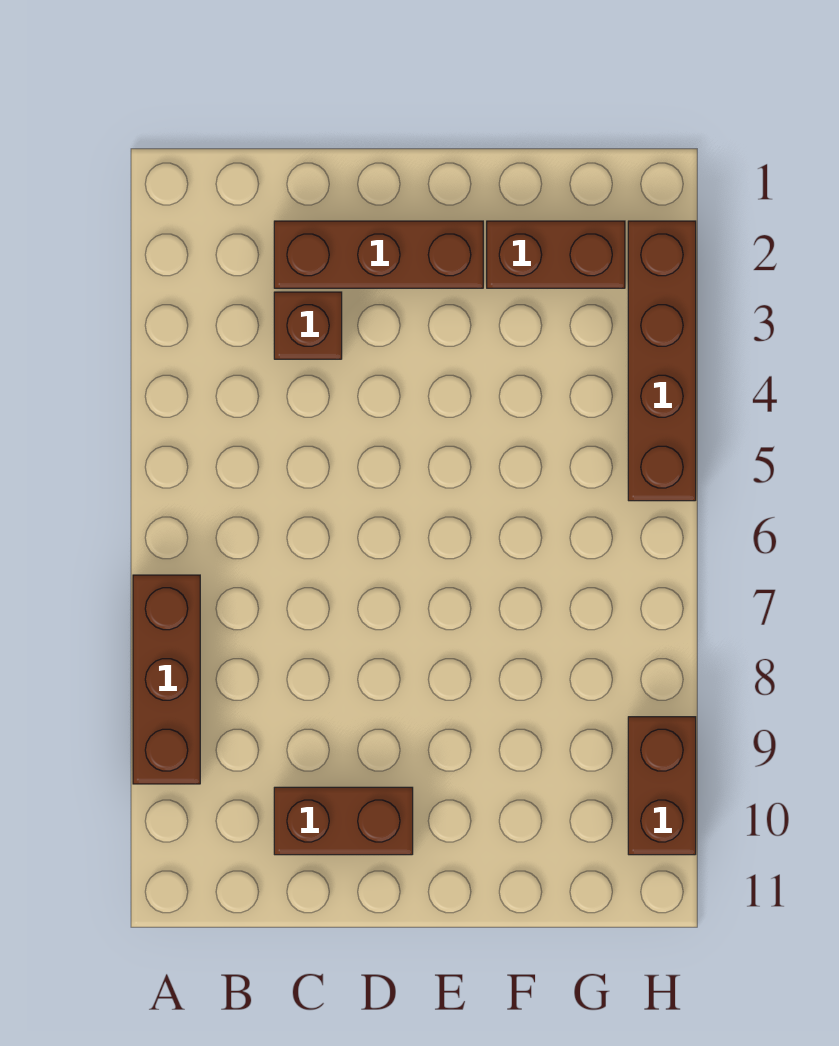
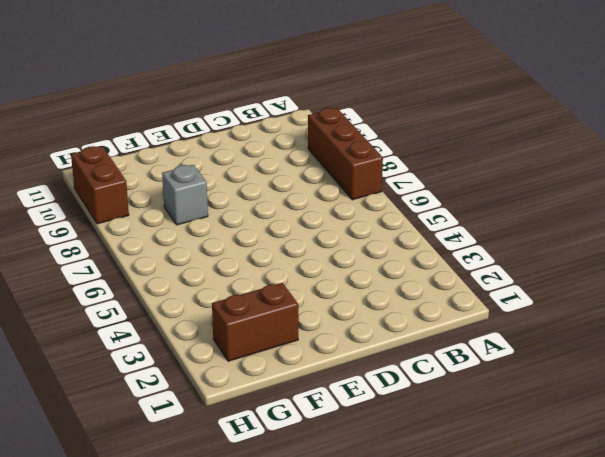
grey 1x1 brick [162,165,208,225] -> none
none -> brown 1x3 brick [274,221,483,288]
none -> brown 1x1 brick [274,292,342,359]

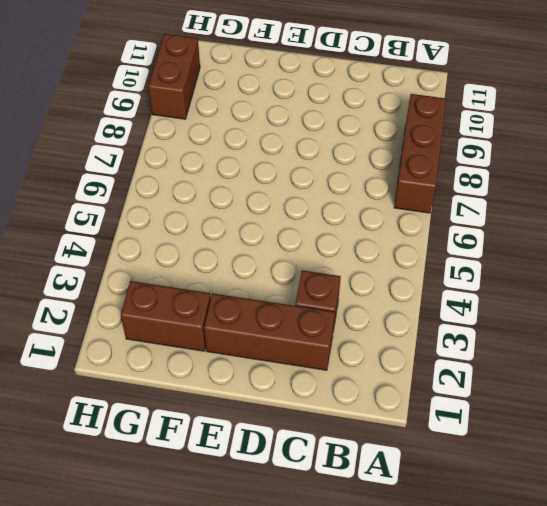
none -> brown 1x2 brick [274,787,413,855]
none -> brown 1x4 brick [628,221,696,501]

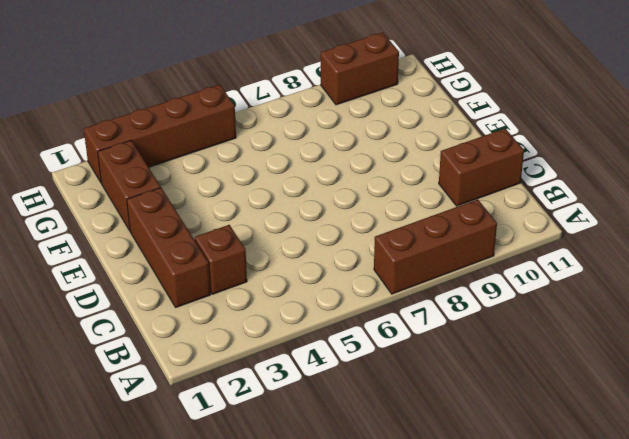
brown 1x2 brick [439,129,524,206] -> brown 1x2 brick turned to [274,787,413,855]

